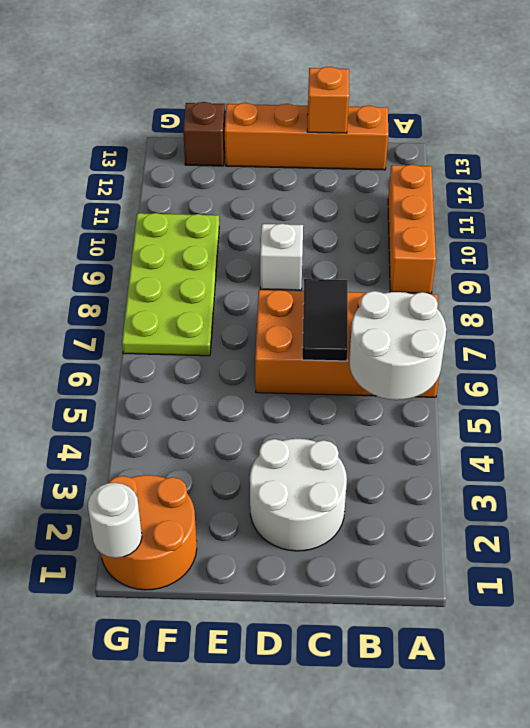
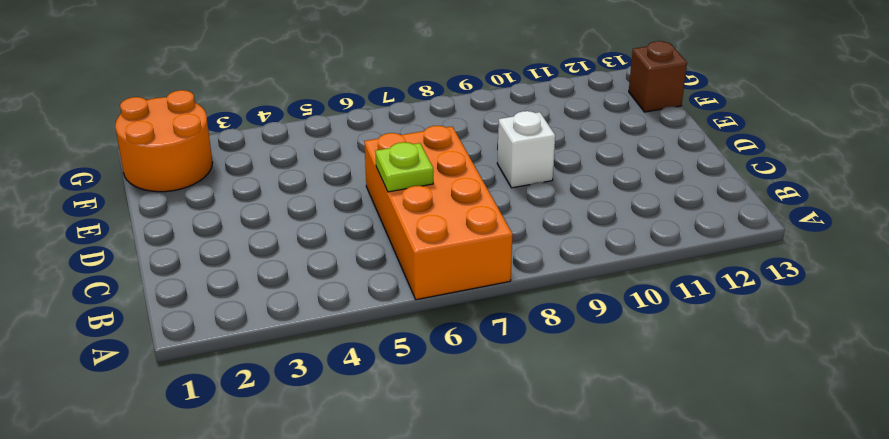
lime 1x1 plate [375,142,433,192] -> black 1x2 tile [302,279,348,361]
none -> orange 1x3 brick [388,165,436,294]
none -> orange 1x4 brick [225,103,388,170]
none -> white 2x2 round brick [250,439,347,551]

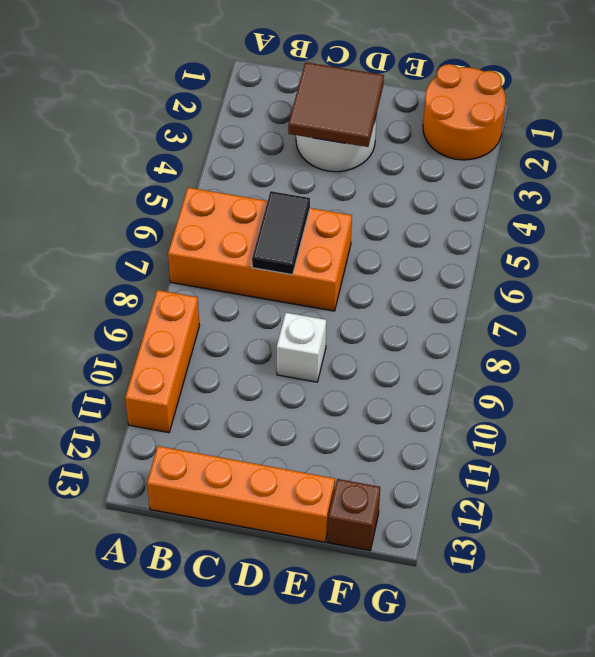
brown 2x2 tile [288,62,384,147] -> none
none -> lime 2x4 plate [122,213,219,356]
none -> white 2x2 round brick [349,291,446,400]
none -> orange 1x1 brick [307,67,349,133]

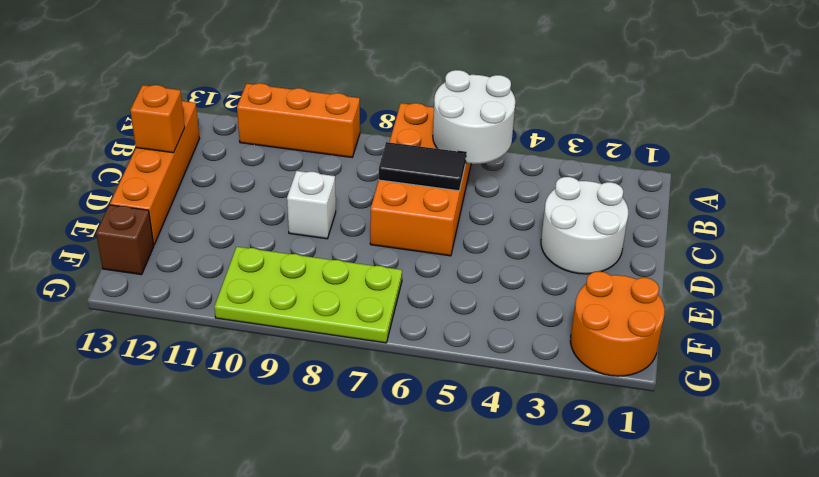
none -> white 1x1 round brick [88,483,142,558]

